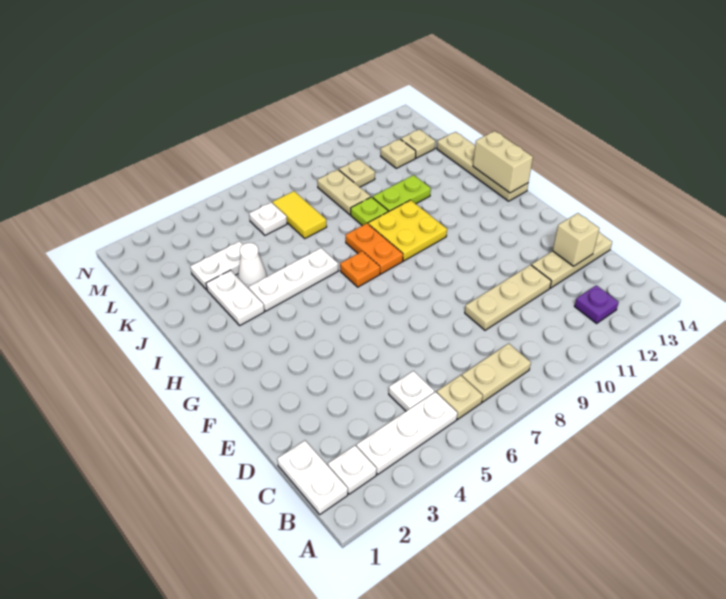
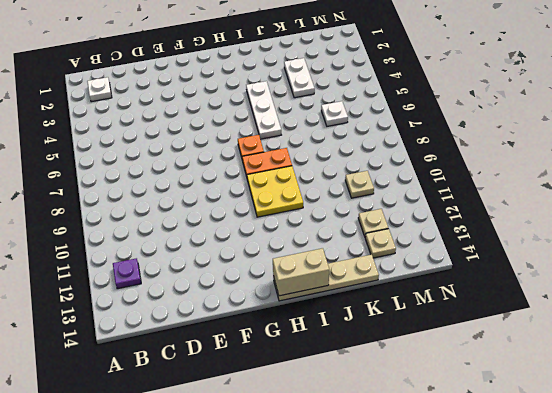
none -> white 1x2 plate [277,441,348,514]
none -> white 1x3 plate [356,392,457,474]
none -> tan 1x1 plate [437,375,483,419]

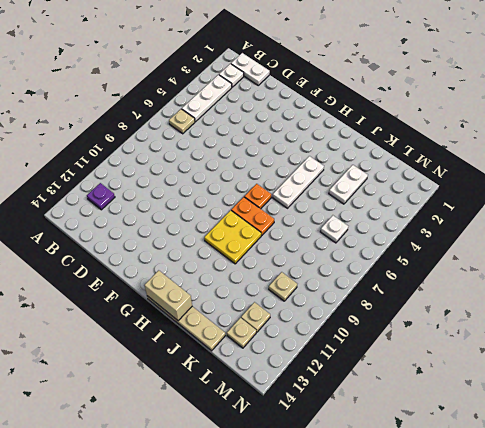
none -> tan 1x2 plate [462,343,531,402]
none -> white 1x1 plate [389,371,434,411]
none -> tan 1x3 plate [465,265,551,330]

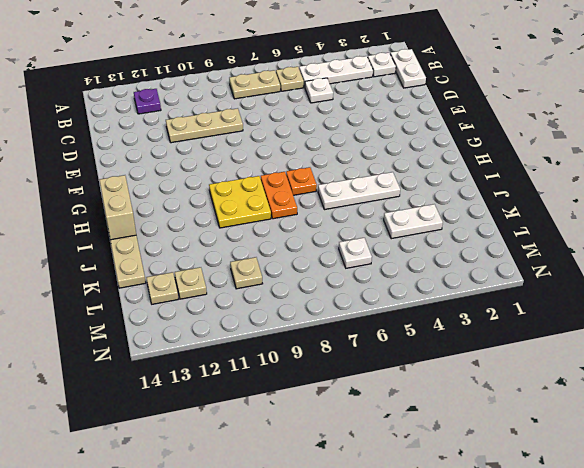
none -> tan 1x3 plate [532,232,612,288]
none -> white 1x2 plate [206,270,264,325]
none -> white 1x1 cone [238,243,267,289]

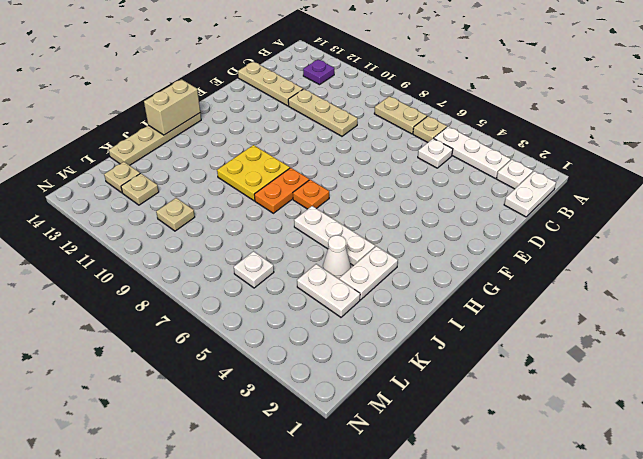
none -> lime 1x1 plate [351,197,388,226]
none -> lime 1x2 plate [373,175,431,212]
none -> yellow 1x2 tile [272,191,327,238]

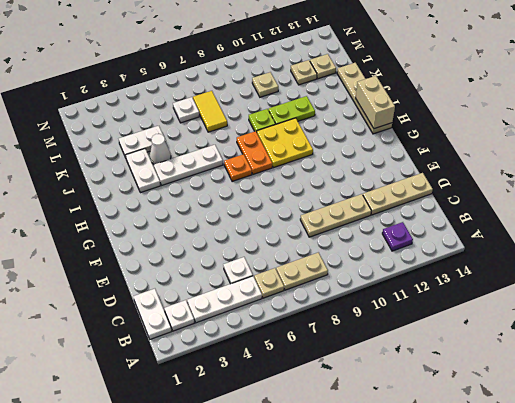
none -> tan 1x2 plate [317,170,371,215]
none -> tan 1x1 brick [553,213,599,266]

